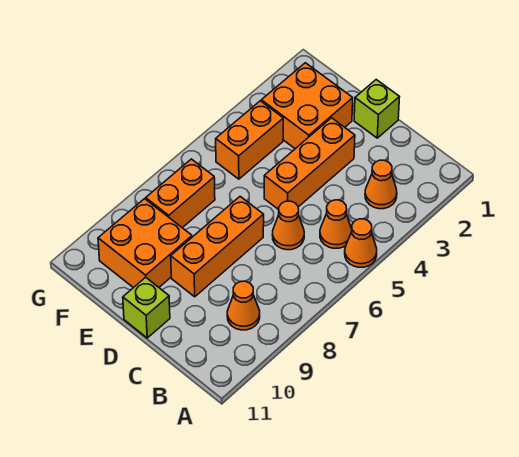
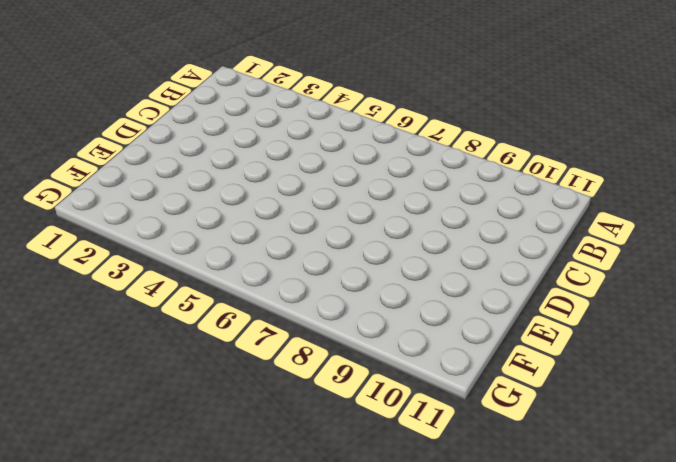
none -> orange 1x1 cone [345,219,377,267]
none -> orange 1x1 cone [365,160,397,209]
none -> orange 1x1 cone [320,200,352,248]

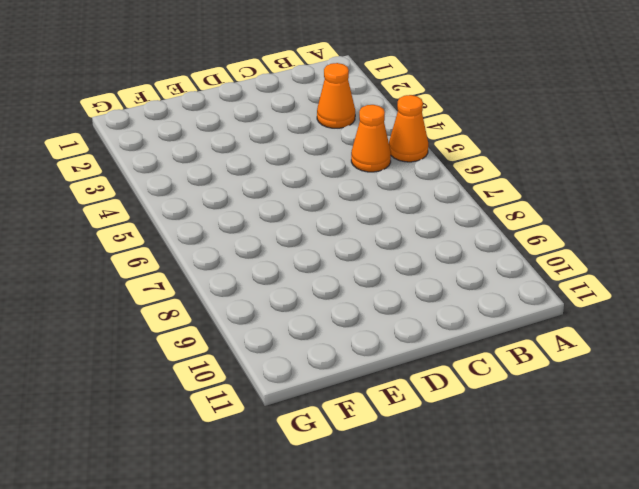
none -> orange 1x1 cone [227,281,260,330]
none -> orange 1x1 cone [273,201,304,250]
none -> lime 1x1 brick [354,80,400,138]

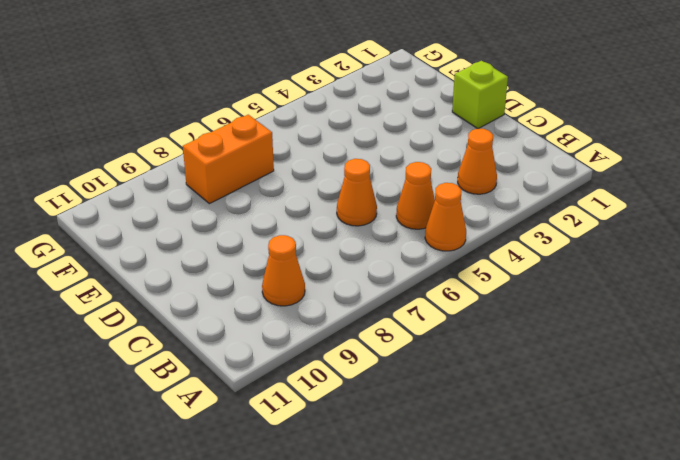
none -> orange 1x3 brick [264,118,355,210]
none -> orange 1x3 brick [171,197,264,297]
none -> lime 1x1 brick [123,277,170,338]

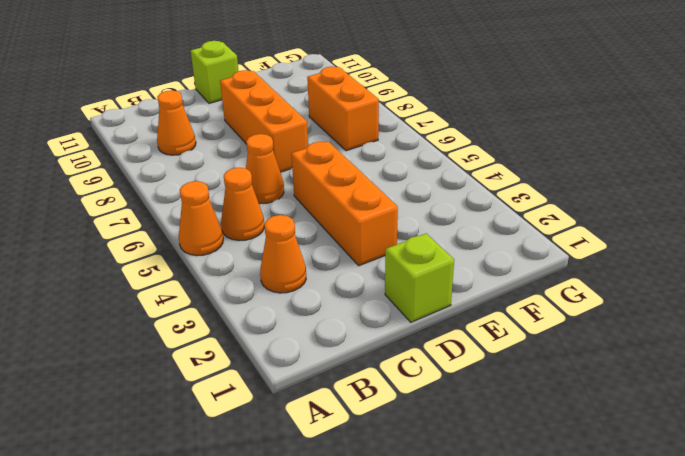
none -> orange 2x2 brick [261,63,353,149]
none -> orange 2x2 brick [98,199,192,288]
none -> orange 1x2 brick [216,101,283,179]

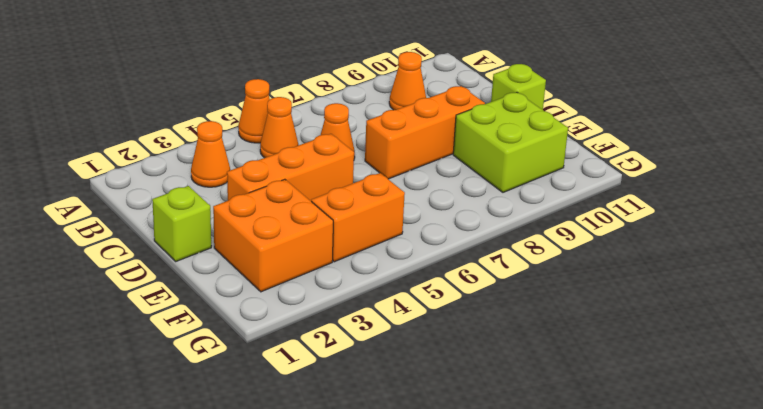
lime 2x2 brick [453,92,568,192] -> orange 2x2 brick [98,199,192,288]
none -> orange 1x2 brick [146,159,215,228]

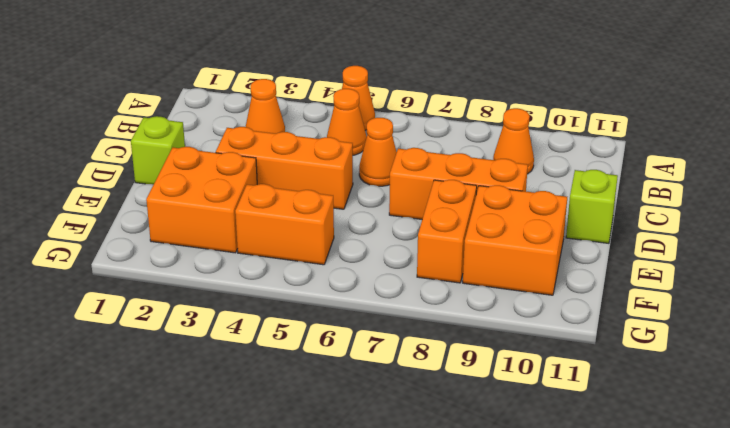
orange 1x2 brick [417,180,477,283] -> orange 1x2 brick turned to [146,159,215,228]

